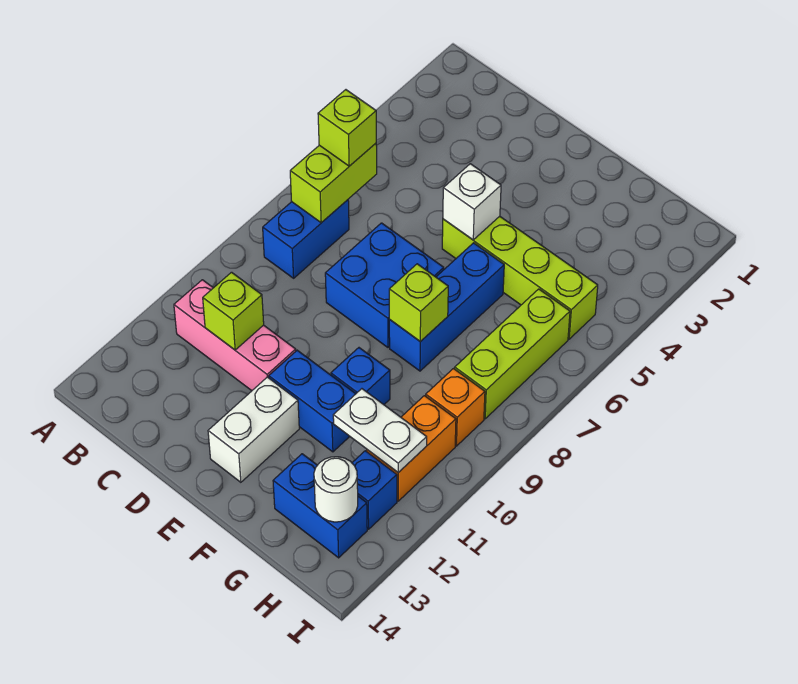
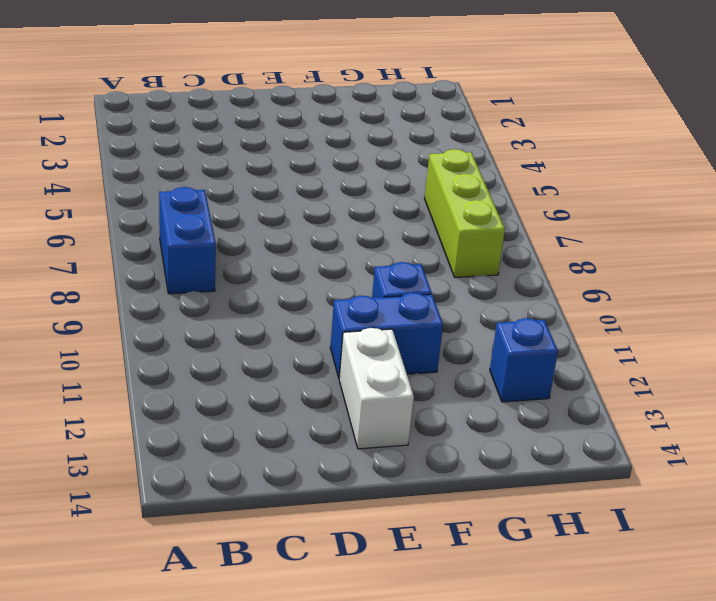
none -> pink 1x3 brick [174,280,296,391]
none -> blue 2x2 brick [325,223,444,347]
none -> lime 1x4 brick [442,216,598,339]

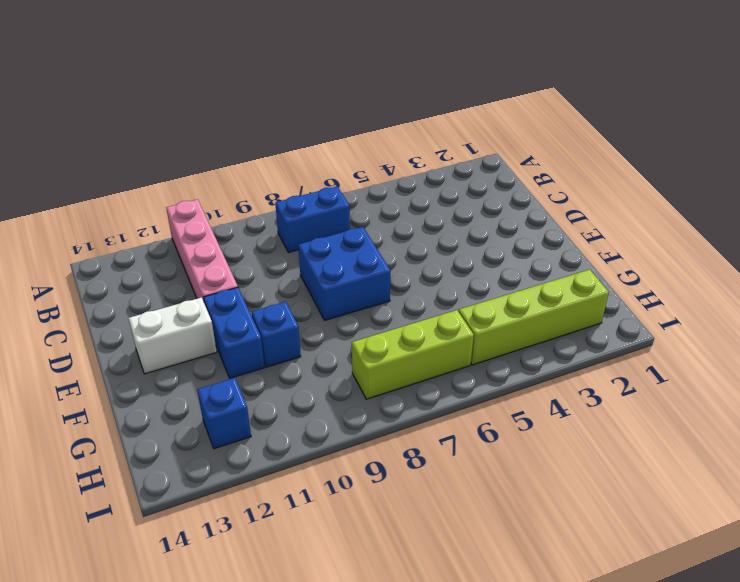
pink 1x4 brick [166,199,238,304] -> pink 1x3 brick [174,280,296,391]
lime 1x4 brick [459,269,609,365] -> lime 1x4 brick turned to [442,216,598,339]
none -> blue 1x3 brick [389,243,504,371]
none -> blue 1x2 brick [273,454,367,558]
none -> orange 1x1 brick [426,369,485,446]

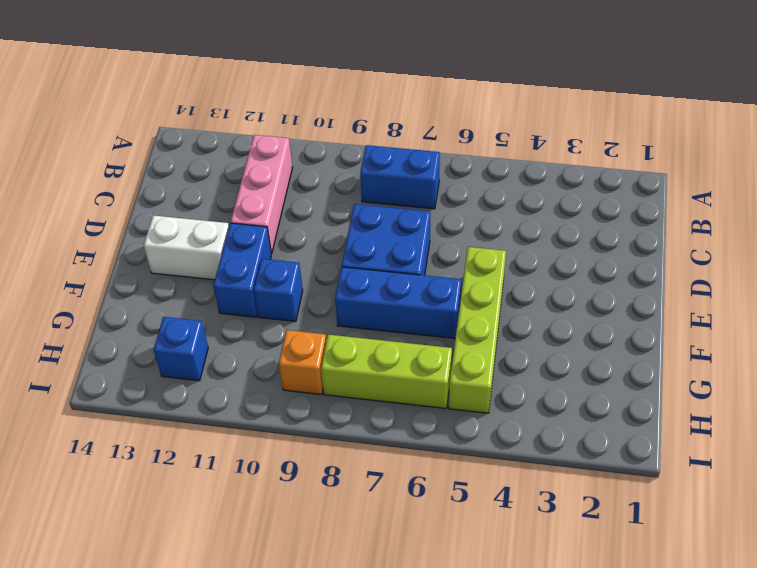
none -> blue 1x2 brick [273,454,367,558]
none -> orange 1x2 brick [367,396,456,501]
none -> lime 1x2 brick [290,143,377,223]

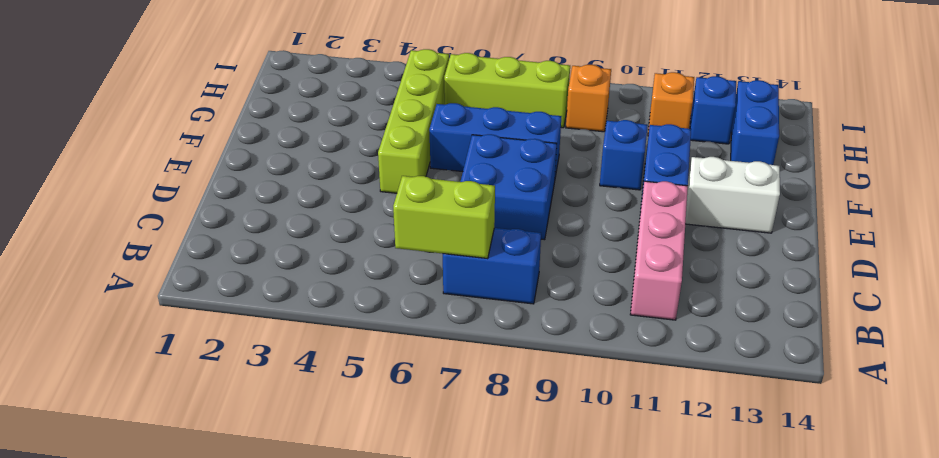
orange 1x1 brick [648,72,694,136] -> orange 1x2 brick [367,396,456,501]
none -> lime 1x1 brick [203,272,264,350]
none -> white 1x1 brick [443,164,501,240]
none -> lime 1x1 brick [389,264,448,342]

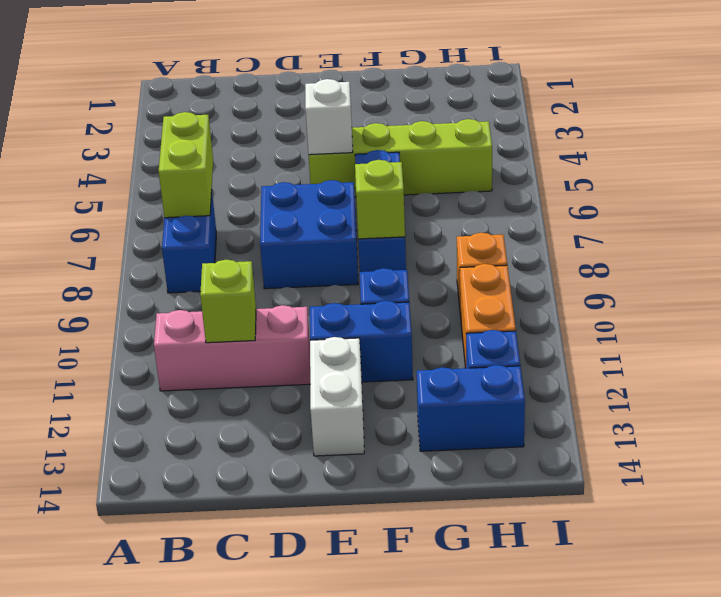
none -> lime 1x3 brick [455,289,570,419]
none -> white 1x2 plate [333,389,427,473]
none -> white 1x1 round brick [314,457,358,522]

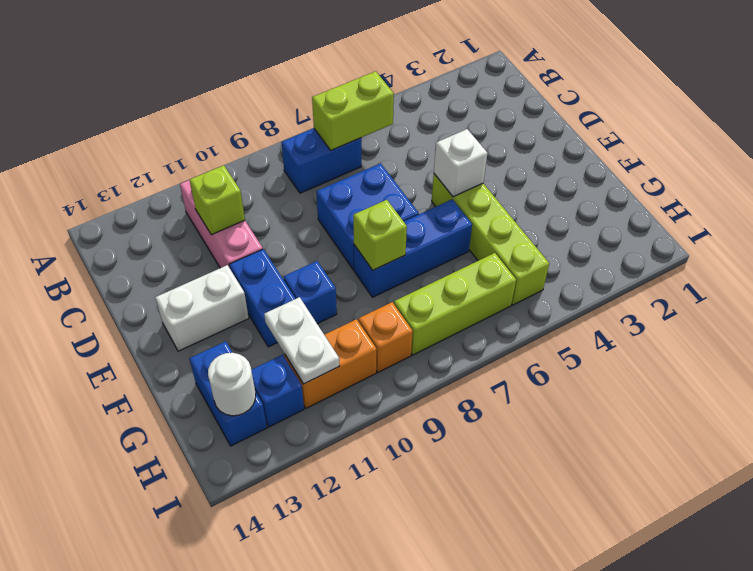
none -> lime 1x1 brick [318,90,376,166]

